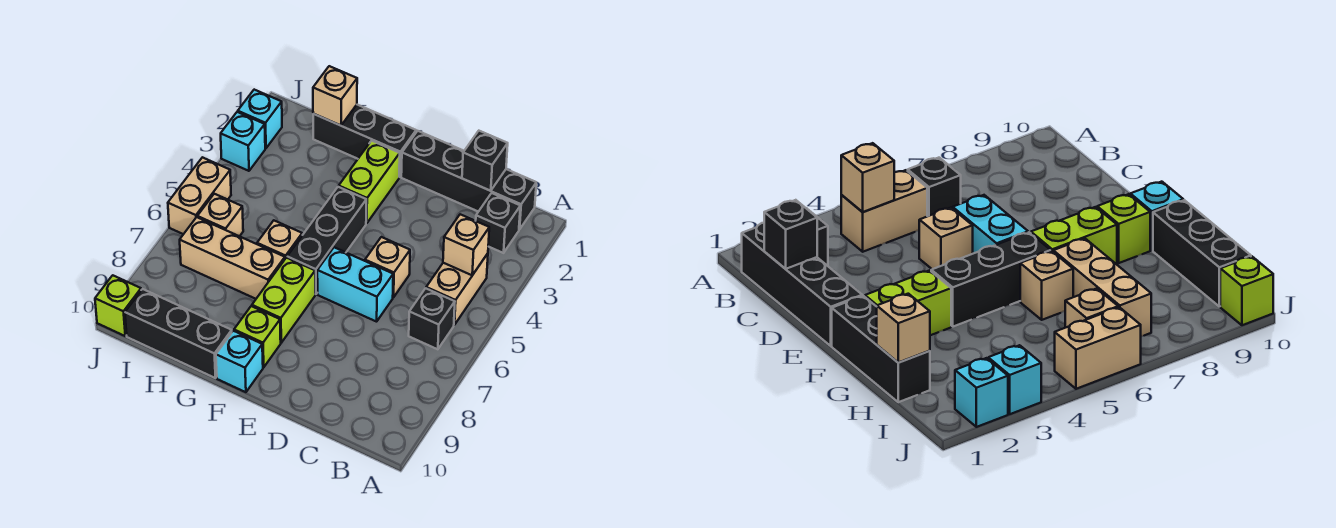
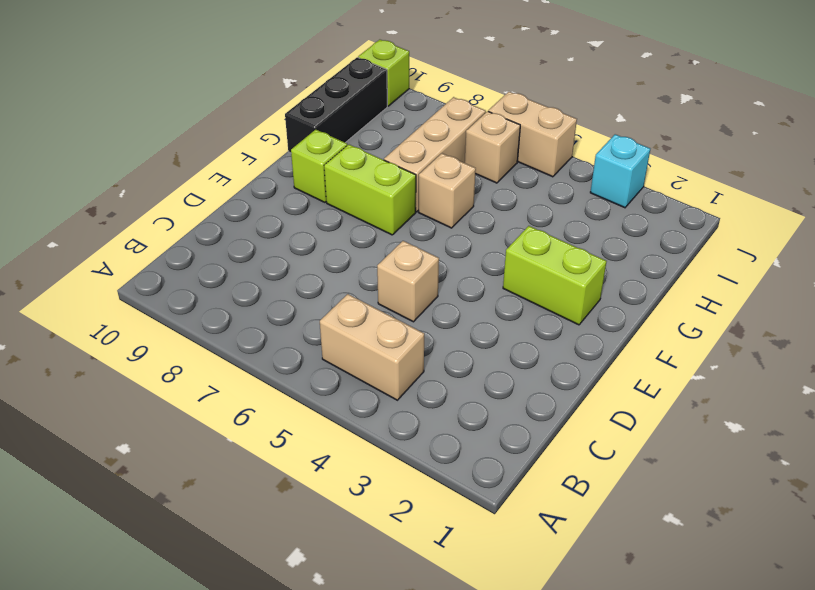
none -> black 1x4 brick [401,131,536,230]
none -> black 1x1 brick [476,193,520,253]
none -> black 1x1 brick [409,288,455,349]

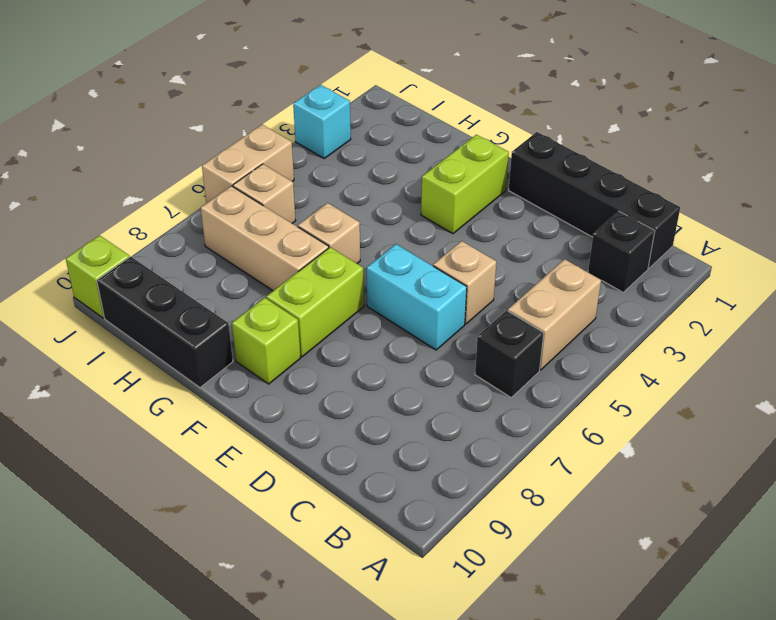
none -> black 1x3 brick [313,105,416,177]
none -> black 1x3 brick [287,187,366,294]
none -> cyan 1x1 brick [216,331,263,392]

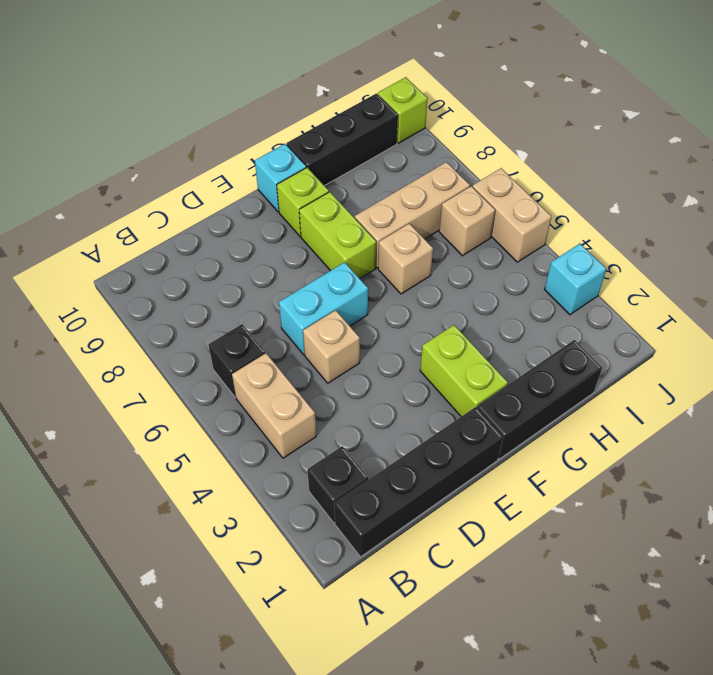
none -> black 1x3 brick [287,187,366,294]
none -> cyan 1x1 brick [238,90,282,148]
none -> tan 1x1 brick [443,214,489,275]

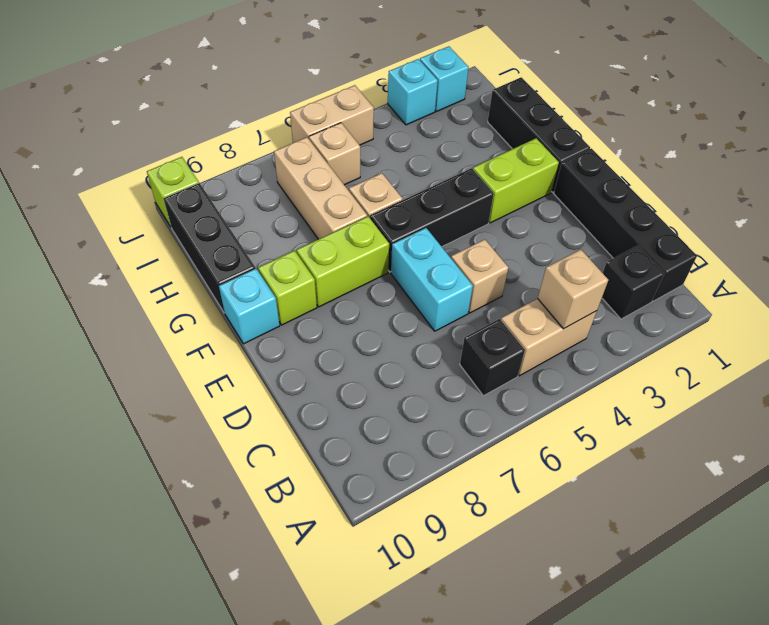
none -> black 1x1 brick [462,131,508,191]
none -> tan 1x1 brick [313,66,357,126]

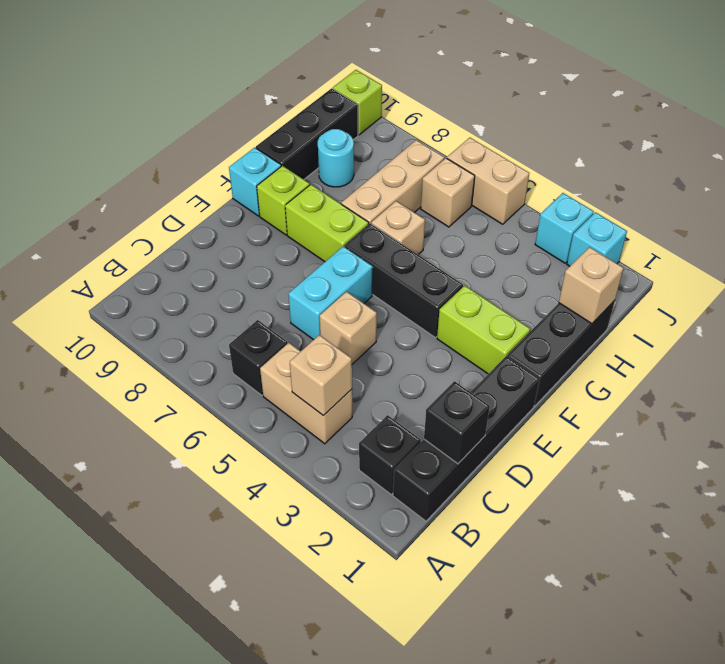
cyan 1x1 round brick [318,129,354,187] -> none

